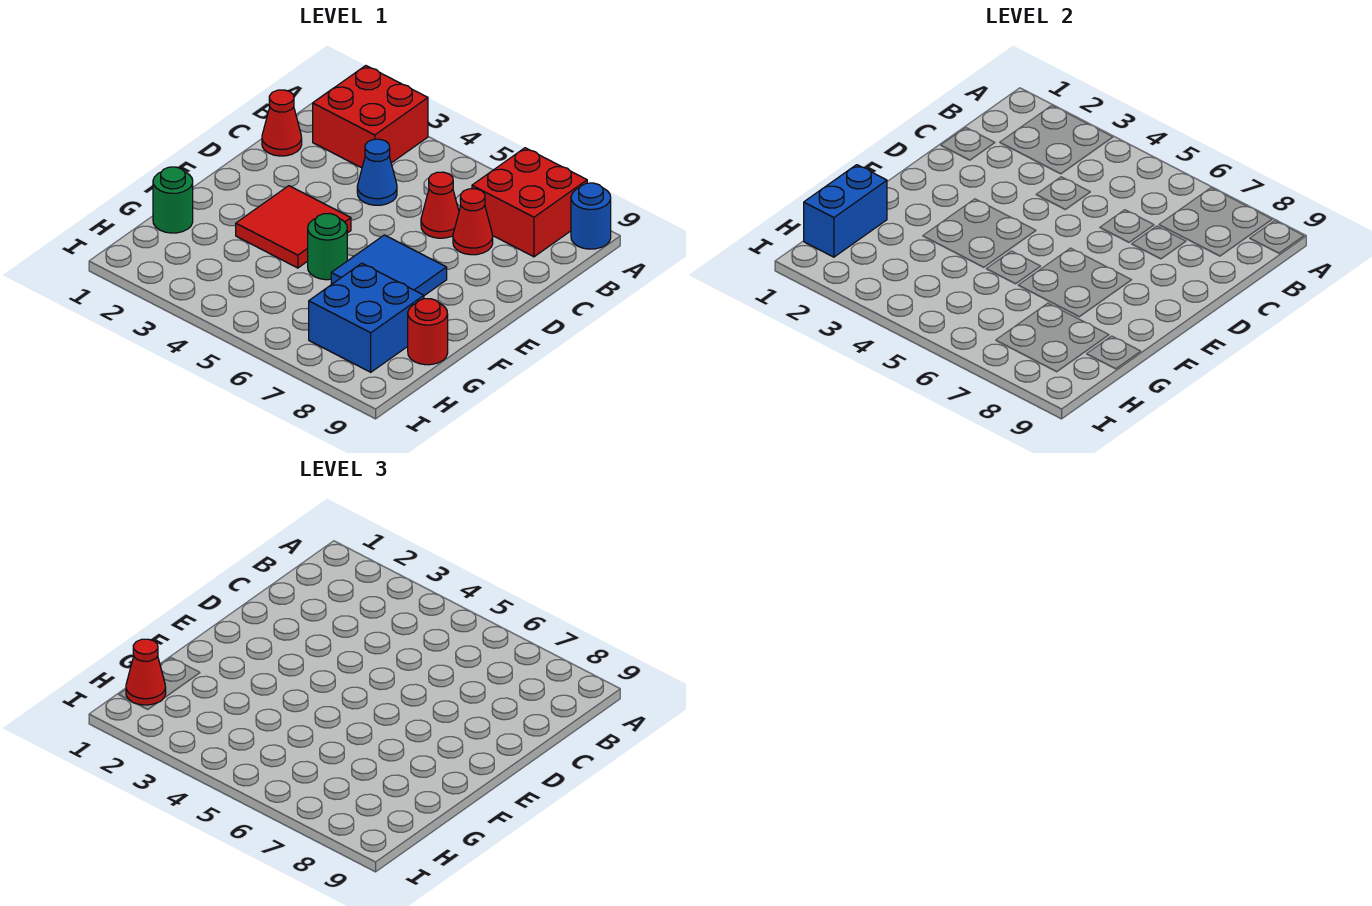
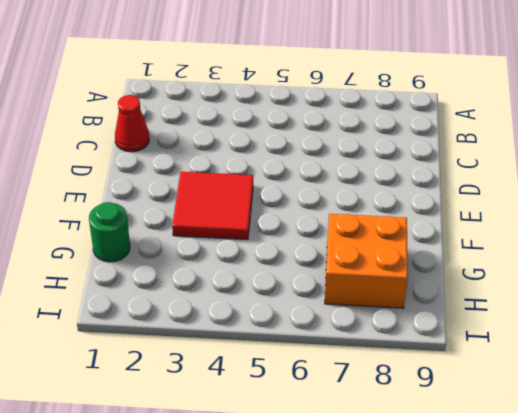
orange 2x2 brick [325,214,408,308] -> blue 2x2 brick [309,263,424,372]
none -> red 2x2 brick [313,66,428,168]
none -> red 2x2 brick [472,148,587,257]
none -> blue 1x1 round brick [571,183,611,249]

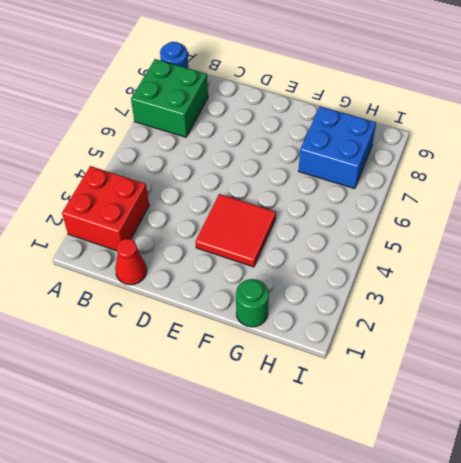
green 2x2 brick [131,59,208,137] -> red 2x2 brick [472,148,587,257]
none -> blue 1x1 cone [357,139,397,205]
none -> red 1x1 cone [421,172,459,238]
none -> red 1x1 cone [453,189,493,255]

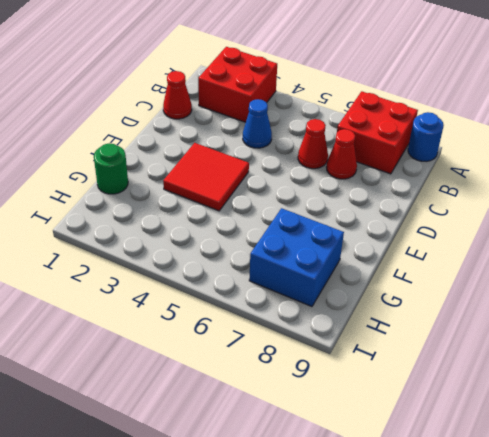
none -> blue 2x2 tile [331,235,447,296]
none -> green 1x1 round brick [308,213,347,280]
none -> red 1x1 round brick [408,299,448,365]

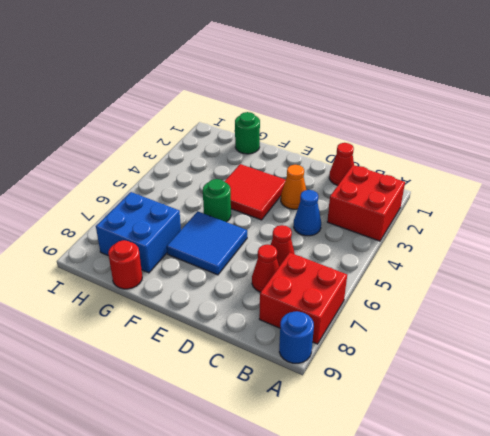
orange 1x1 cone [281,165,306,209] -> none
none -> blue 1x2 brick [804,165,887,257]
none -> red 1x1 cone [126,639,166,705]

